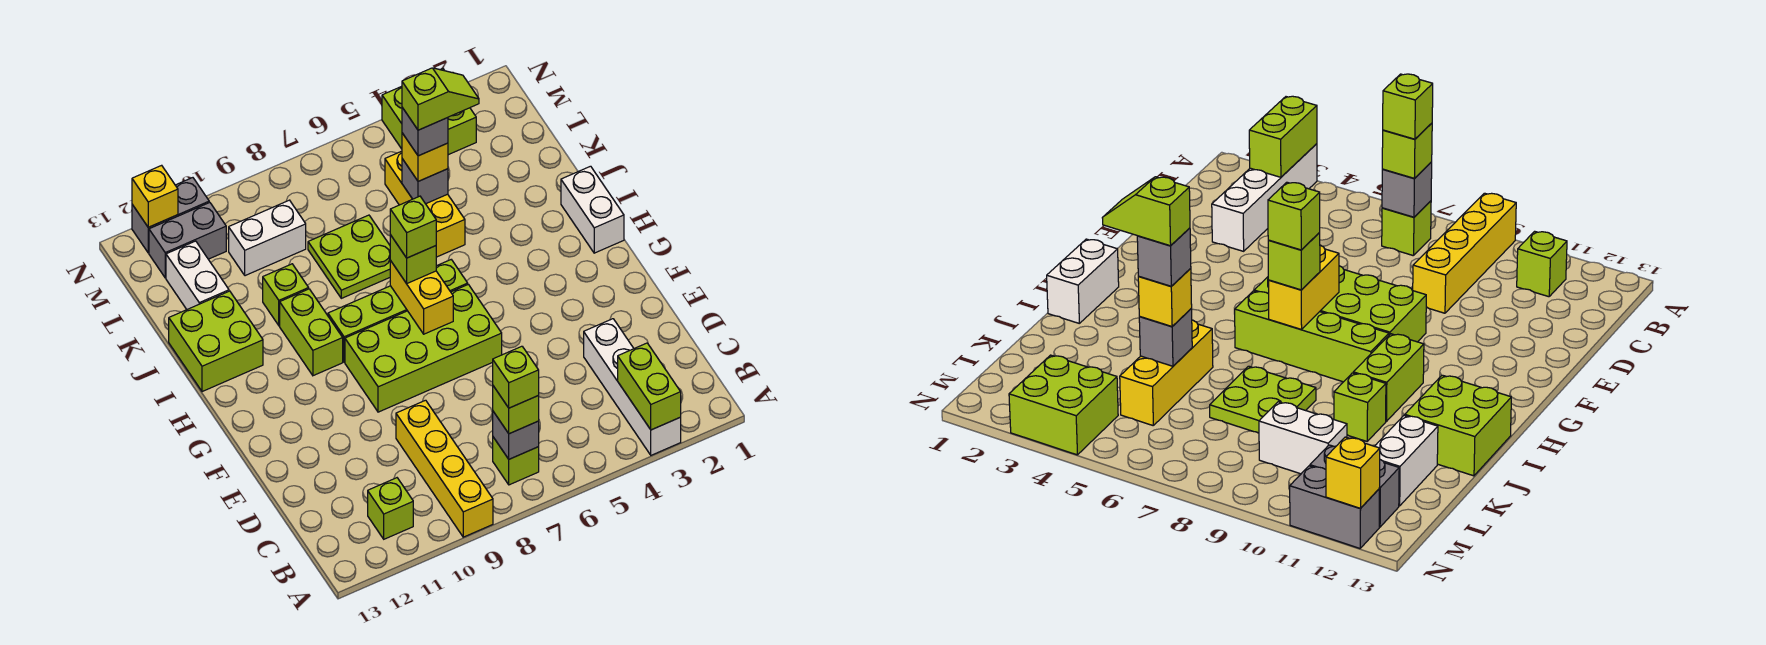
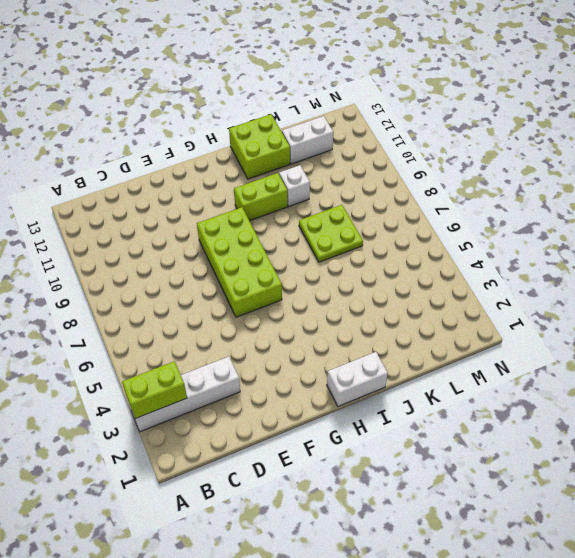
white 1x1 brick [279,165,310,206] -> lime 1x1 brick [263,264,309,326]
none -> yellow 1x4 brick [396,400,493,537]
none -> lime 1x1 brick [493,437,539,485]
none -> lime 1x1 brick [368,478,413,539]

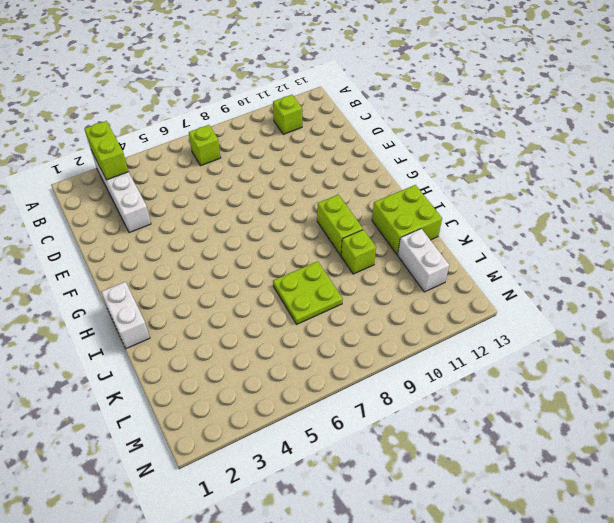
none -> yellow 1x4 brick [396,400,493,537]
none -> lime 2x4 brick [345,284,502,412]
none -> lime 1x4 brick [328,260,468,362]

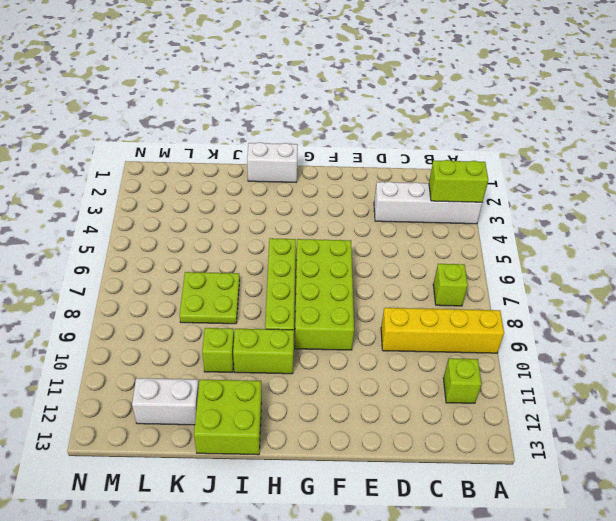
none -> yellow 1x3 brick [385,151,465,257]
none -> white 1x2 brick [229,200,306,276]
none -> lime 2x2 brick [382,69,476,155]

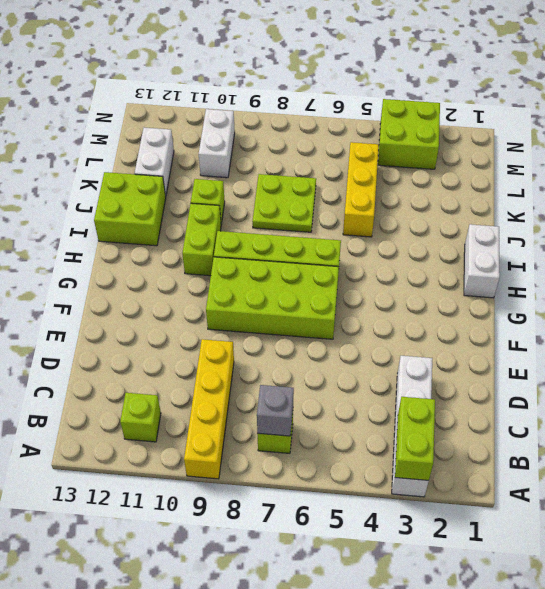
white 1x2 brick [199,109,235,178] -> white 1x2 brick turned to [229,200,306,276]
none -> grey 1x2 brick [149,202,226,278]
none -> grey 1x2 brick [132,178,209,253]
none -> yellow 1x2 brick [390,261,453,334]

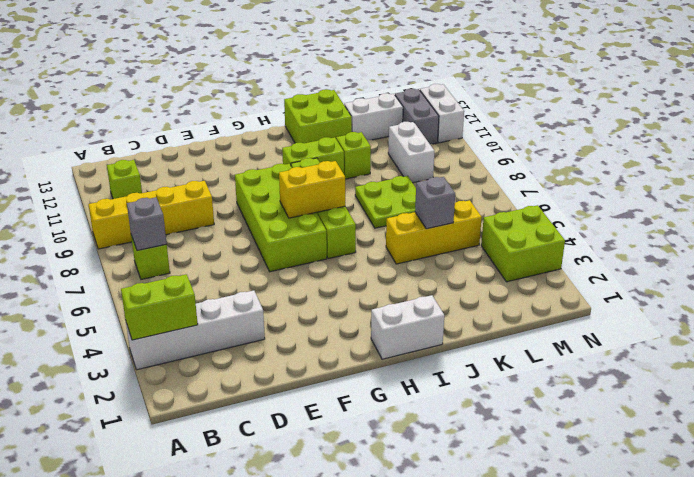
white 1x2 brick [420,84,464,143] -> grey 1x2 brick [132,178,209,253]
none -> yellow 1x1 brick [132,165,178,227]
none -> lime 1x1 brick [493,386,539,434]
none -> lime 1x1 brick [390,235,436,283]

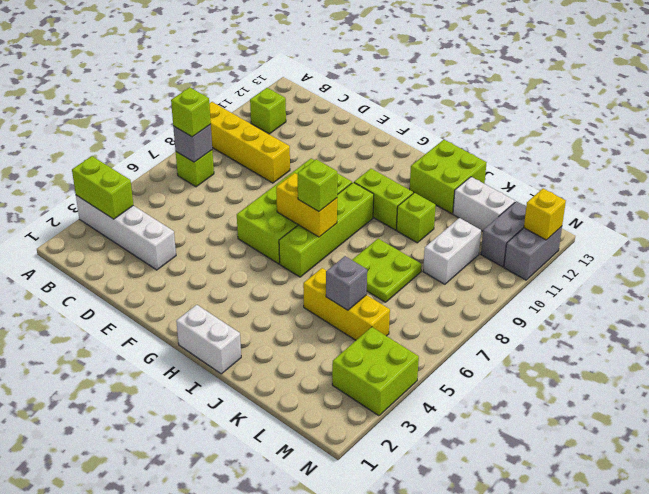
none -> yellow 1x1 brick [402,133,448,181]
none -> lime 1x1 brick [493,346,539,408]
none -> lime 1x1 brick [390,196,436,258]

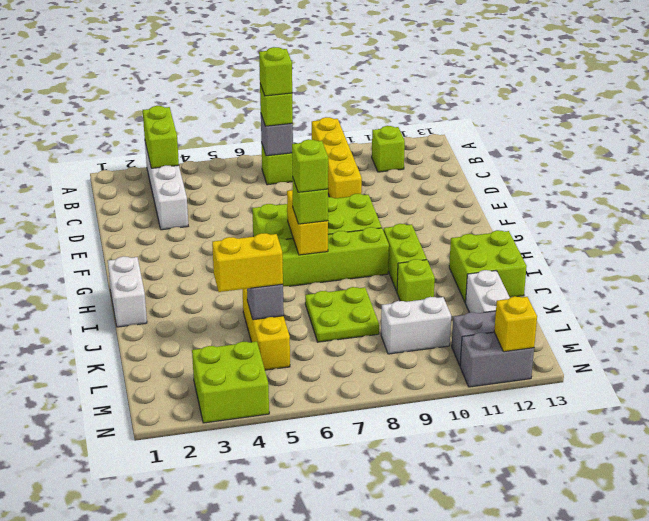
yellow 1x2 brick [212,233,283,292] -> yellow 1x1 brick [402,133,448,181]
none -> grey 1x1 brick [402,108,448,156]
none -> lime 1x2 slope [402,68,479,130]

